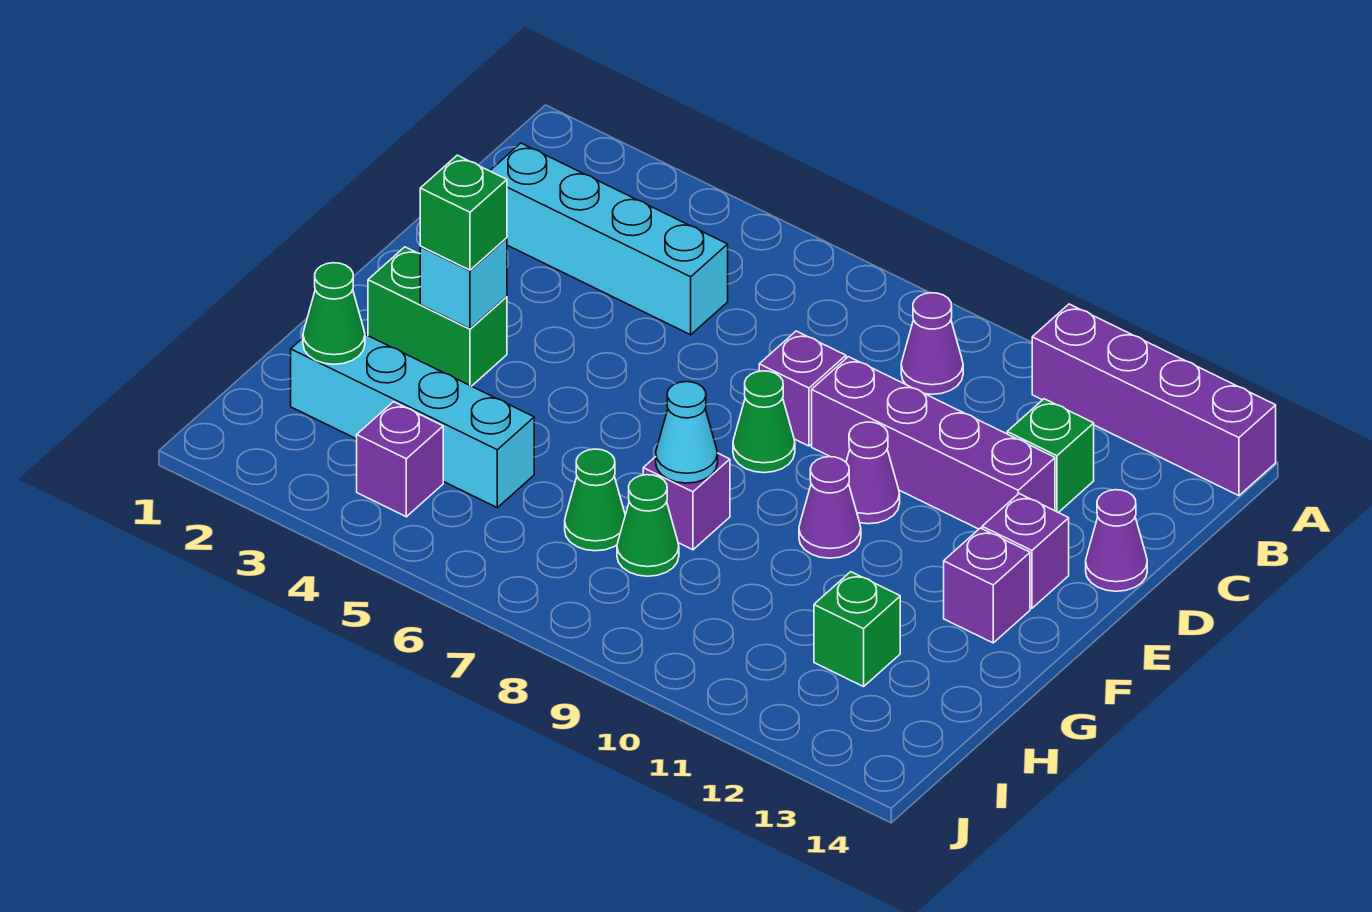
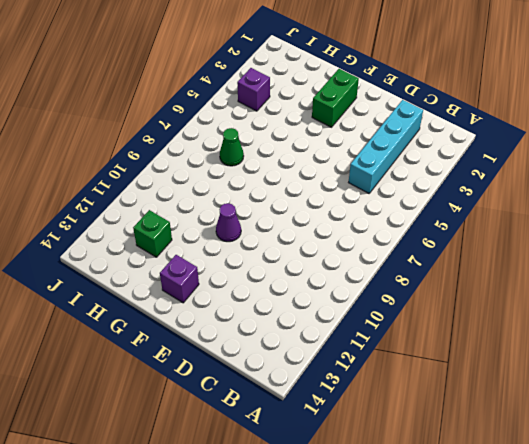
none -> purple 1x4 brick [1032,304,1276,496]
none -> purple 1x1 cone [901,293,963,394]
none -> green 1x1 brick [1007,399,1094,513]

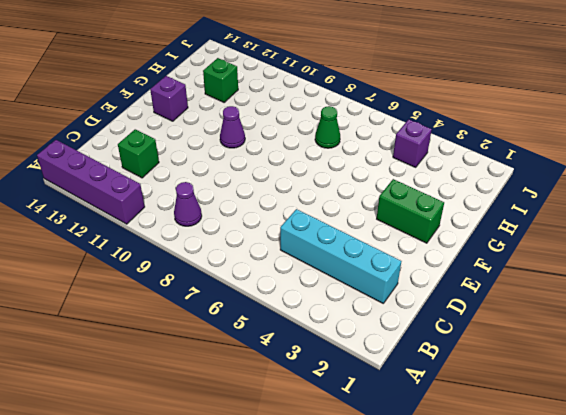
none -> purple 1x1 brick [759,331,846,446]
none -> purple 1x4 brick [812,357,1055,529]
none -> purple 1x1 cone [1086,490,1147,591]

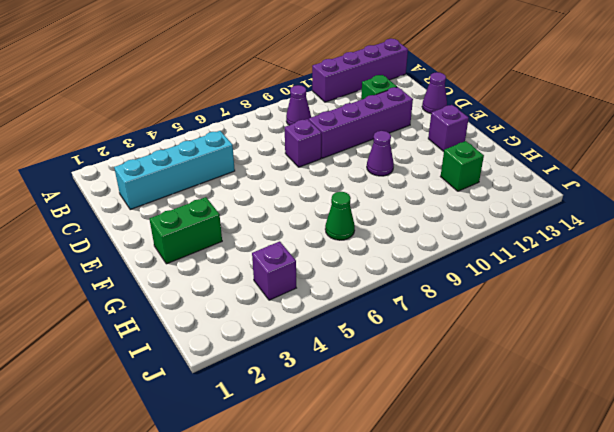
none -> green 1x1 cone [733,371,795,473]
none -> purple 1x1 cone [846,422,900,524]
none -> purple 1x1 brick [982,494,1069,608]

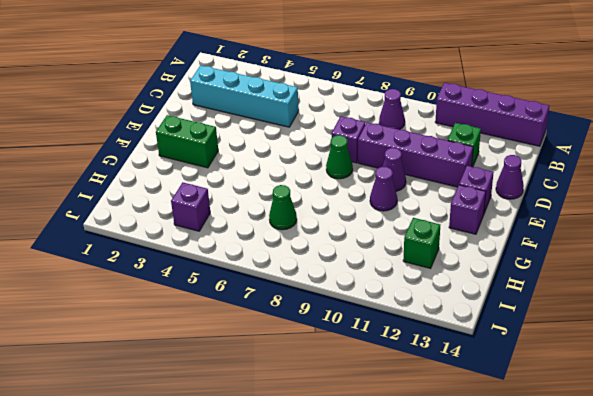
none -> purple 1x1 brick [643,453,730,550]
none -> cyan 1x4 brick [291,335,534,508]
none -> green 1x1 cone [617,475,679,576]

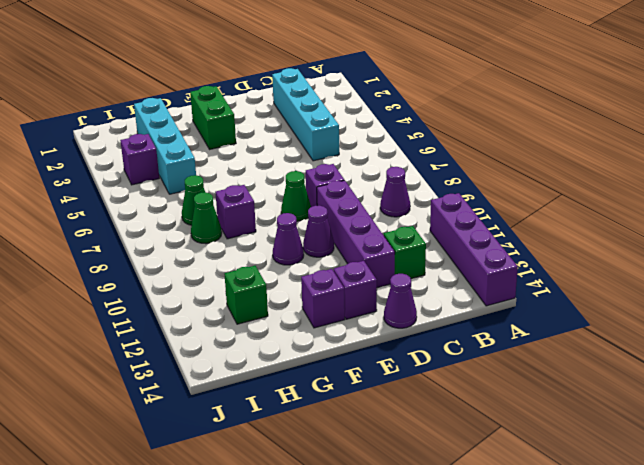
none -> cyan 1x1 brick [420,238,507,329]
none -> cyan 1x1 cone [656,382,718,483]
none -> green 1x1 cone [303,263,365,364]

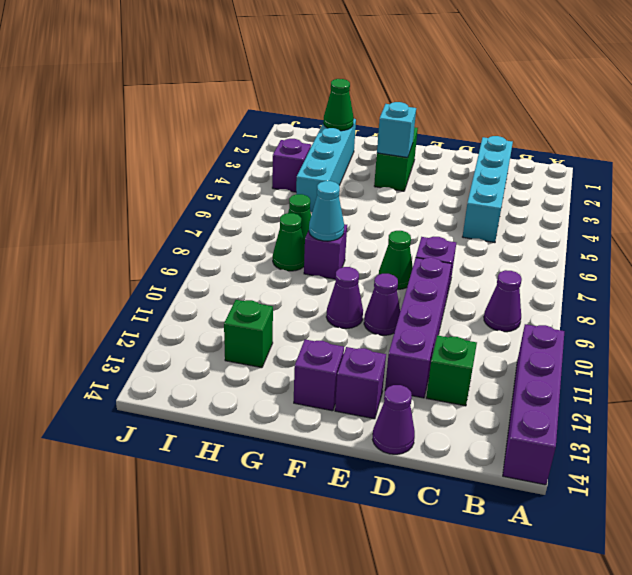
none -> green 1x1 brick [420,155,507,270]

